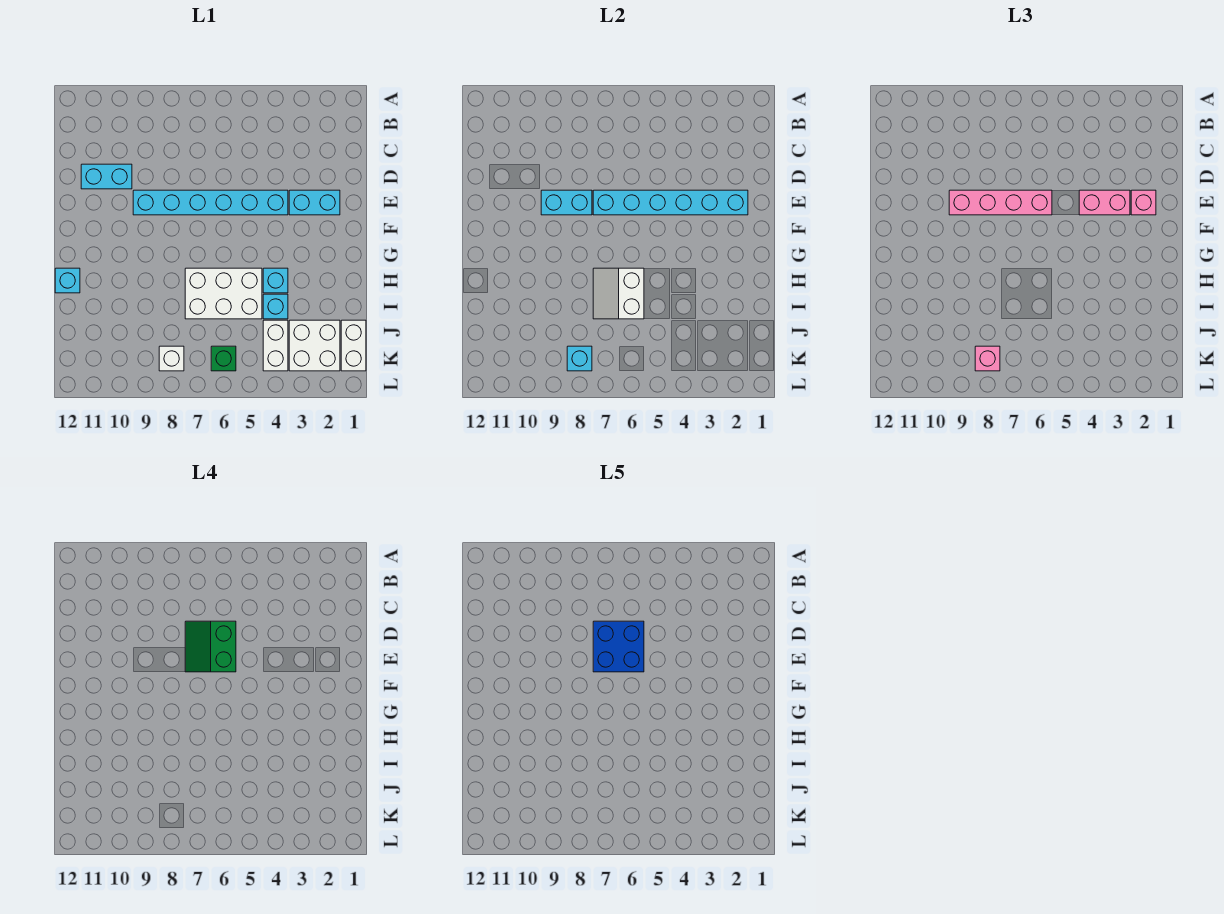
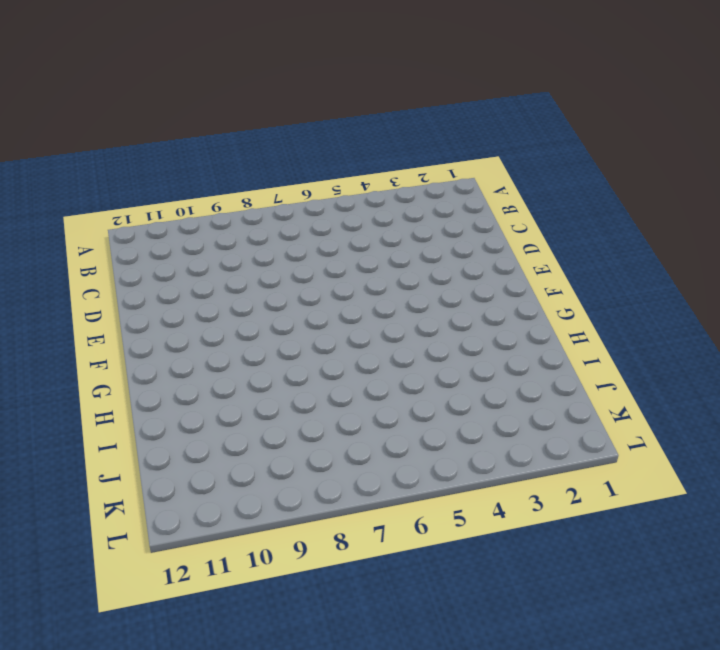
none -> cyan 1x2 brick [81,164,132,189]
none -> cyan 1x2 brick [289,190,340,215]
none -> cyan 1x6 brick [133,190,288,215]

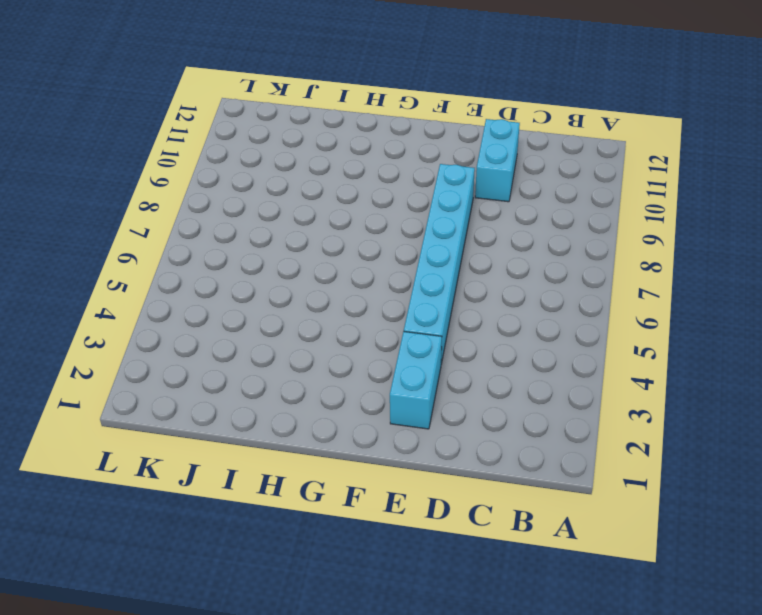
none -> cyan 1x1 brick [263,268,288,293]
none -> white 2x3 brick [185,268,262,319]
none -> cyan 1x1 brick [55,268,80,293]

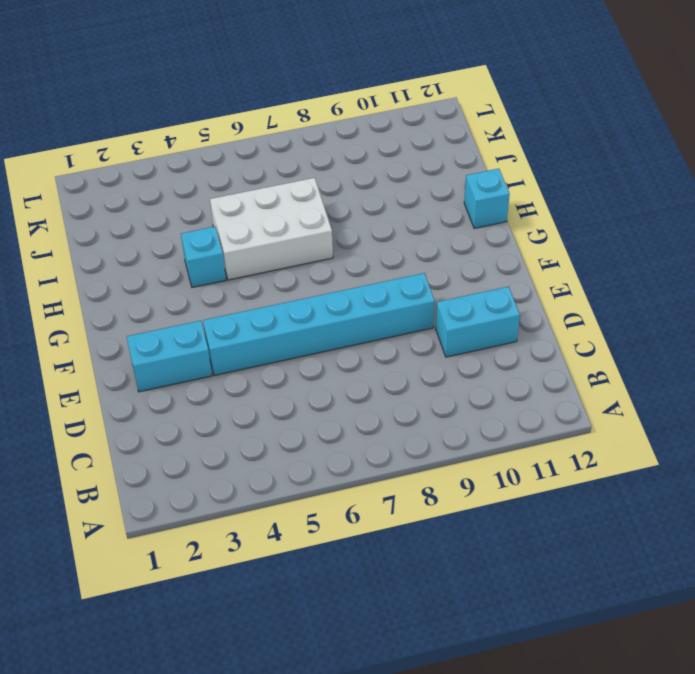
none -> cyan 1x1 brick [263,294,288,319]
none -> white 1x2 brick [341,320,366,371]
none -> white 2x2 brick [289,320,340,371]

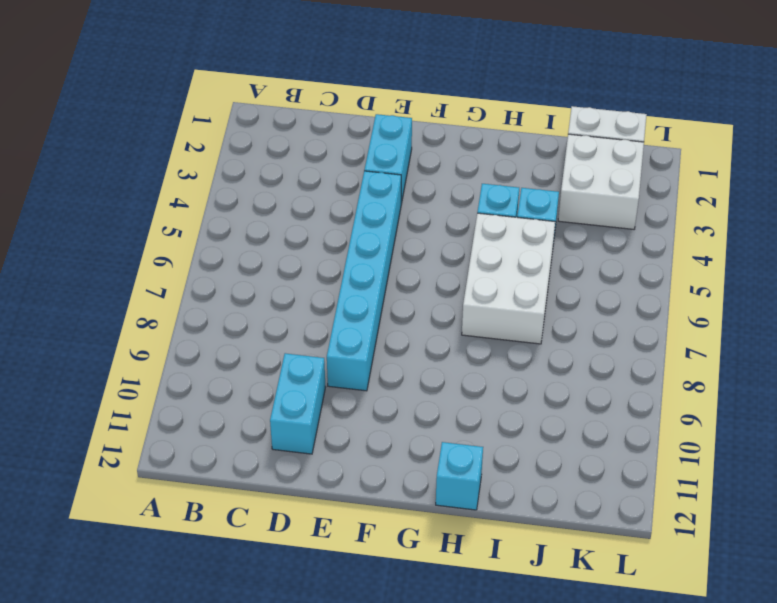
none -> white 1x2 brick [263,320,288,371]
none -> green 1x1 brick [211,346,236,371]
none -> white 1x1 brick [159,346,184,371]

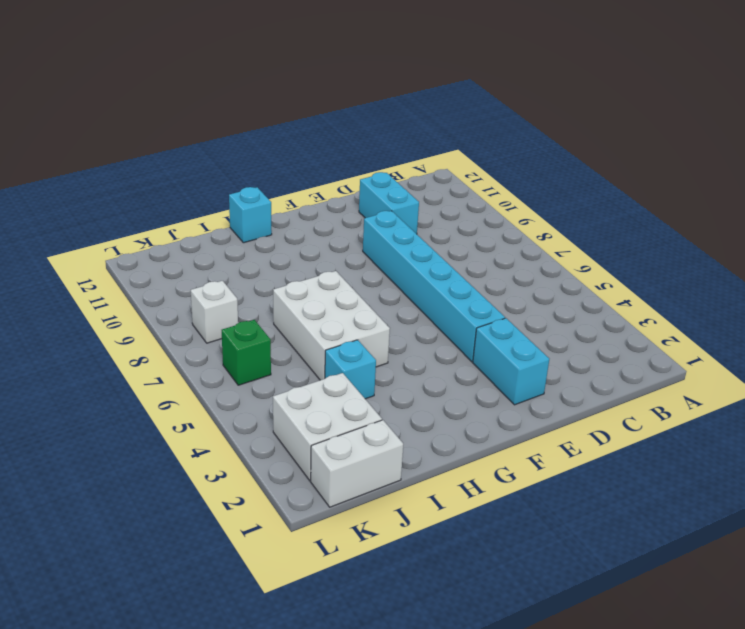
none -> cyan 1x1 brick [263,268,288,293]
none -> white 1x2 brick [263,320,288,371]
none -> cyan 1x6 brick [593,190,748,215]

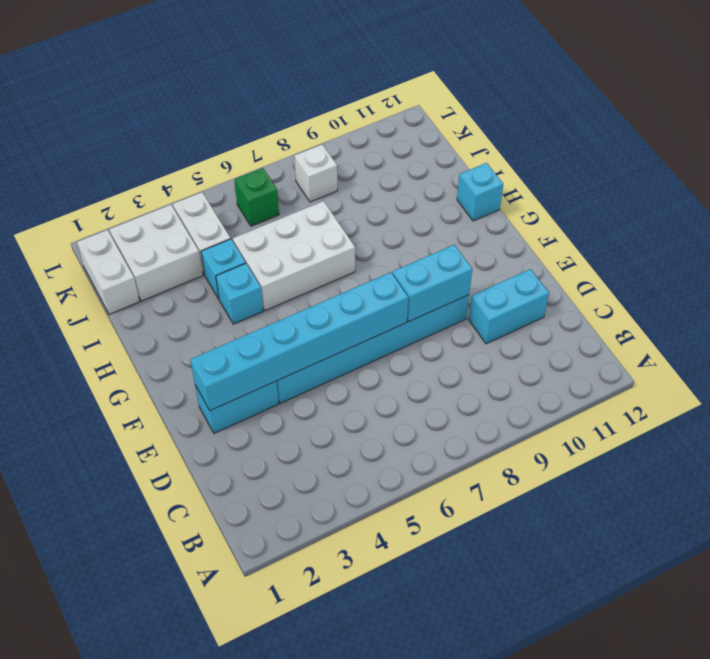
none -> white 2x2 slope [593,268,644,319]
none -> cyan 1x1 brick [567,346,592,371]
none -> pink 1x1 brick [1131,190,1156,215]

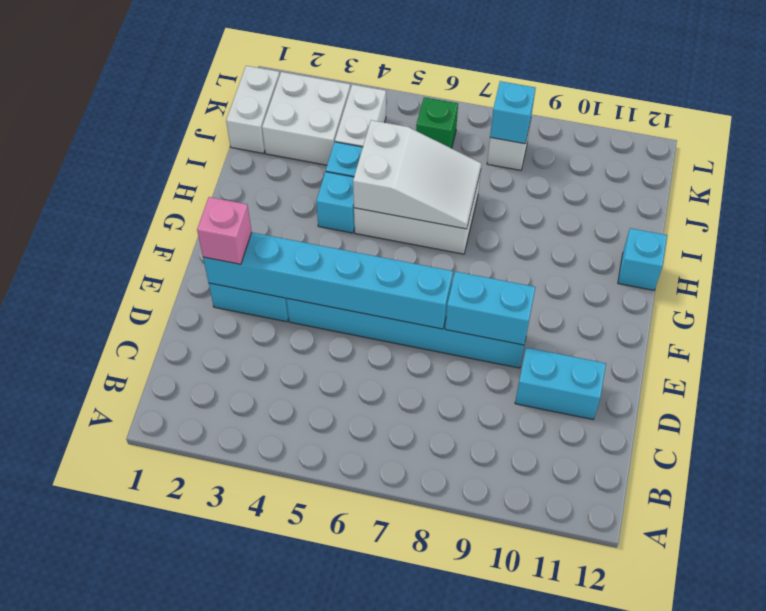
white 2x3 slope [353,120,481,229] -> white 2x2 slope [593,268,644,319]
none -> pink 1x2 brick [1079,190,1130,215]
none -> pink 1x4 brick [949,190,1052,215]
none -> pink 1x1 brick [975,346,1000,371]

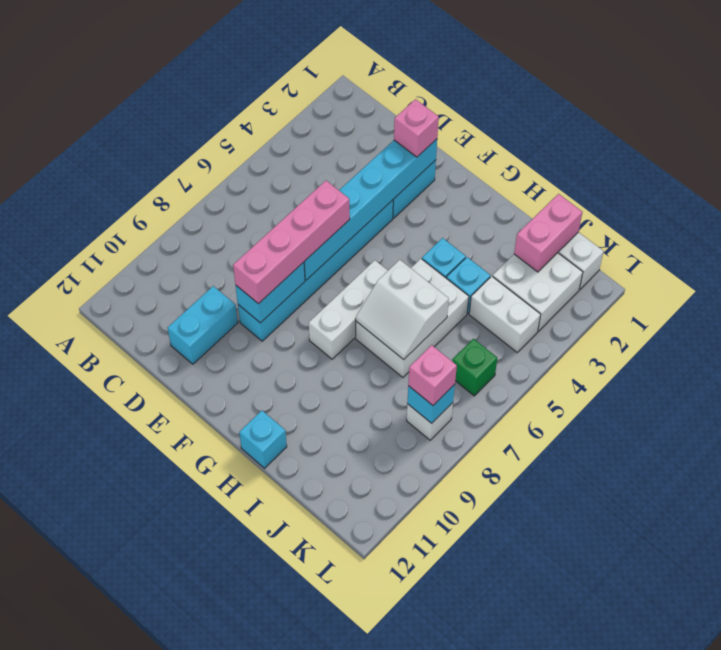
white 1x3 brick [309,260,388,359] -> none
pink 1x2 brick [514,194,582,272] -> pink 1x2 brick moved to [1079,190,1130,215]
none -> green 2x2 slope [185,621,236,672]
none -> blue 2x2 brick [593,621,644,672]

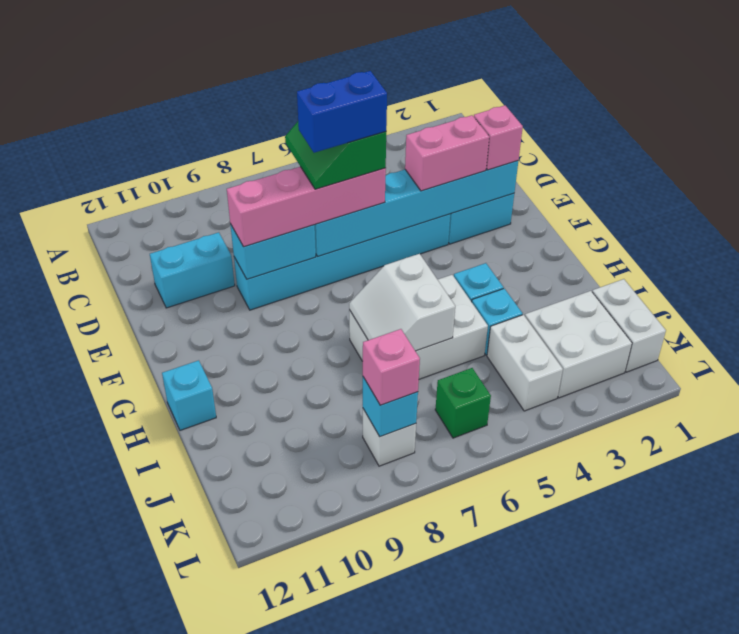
blue 1x2 brick [297,71,387,153] -> blue 2x2 brick [593,621,644,672]

